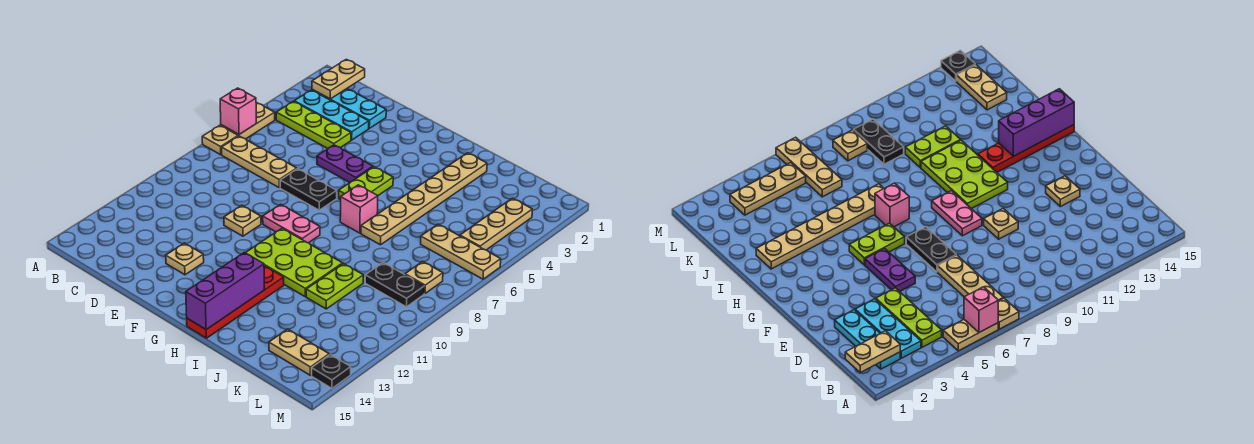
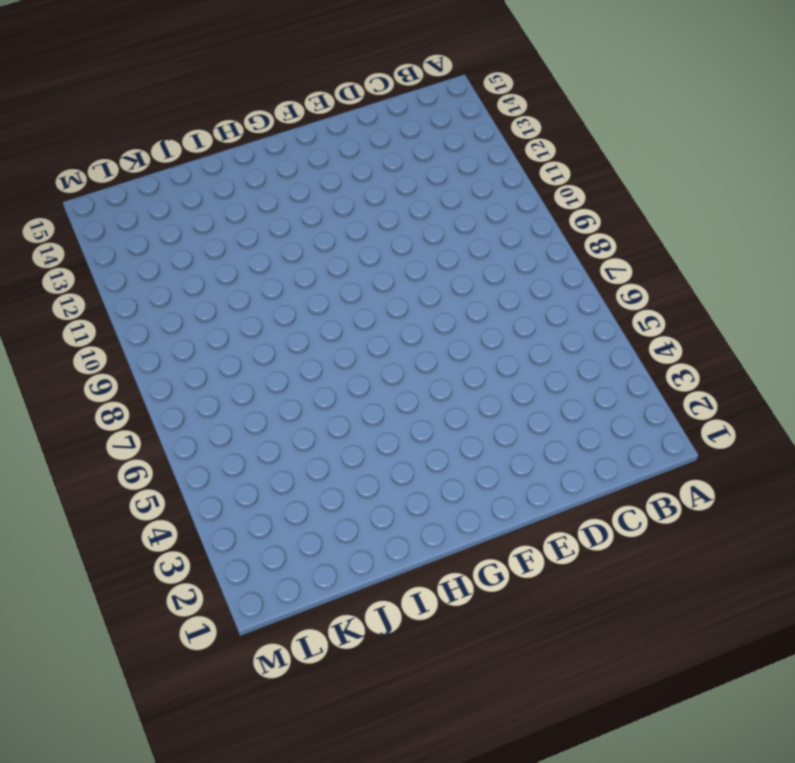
none -> tan 1x2 plate [221,103,275,139]
none -> tan 1x1 plate [202,125,238,155]
none -> cyan 1x3 plate [312,89,386,128]

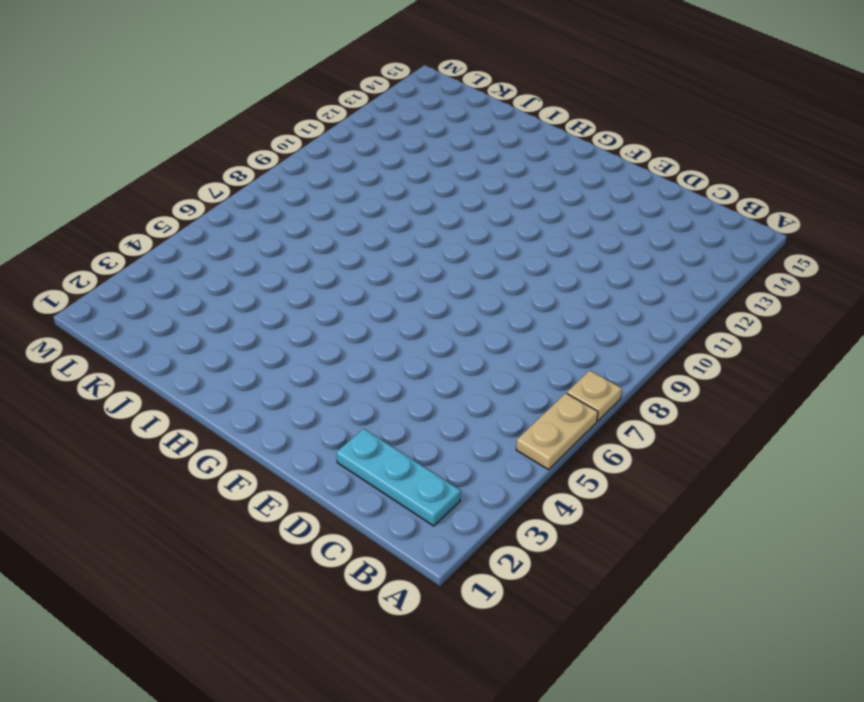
none -> cyan 1x3 plate [294,90,369,140]
none -> lime 1x3 plate [276,101,351,148]
none -> tan 1x3 plate [222,136,297,188]

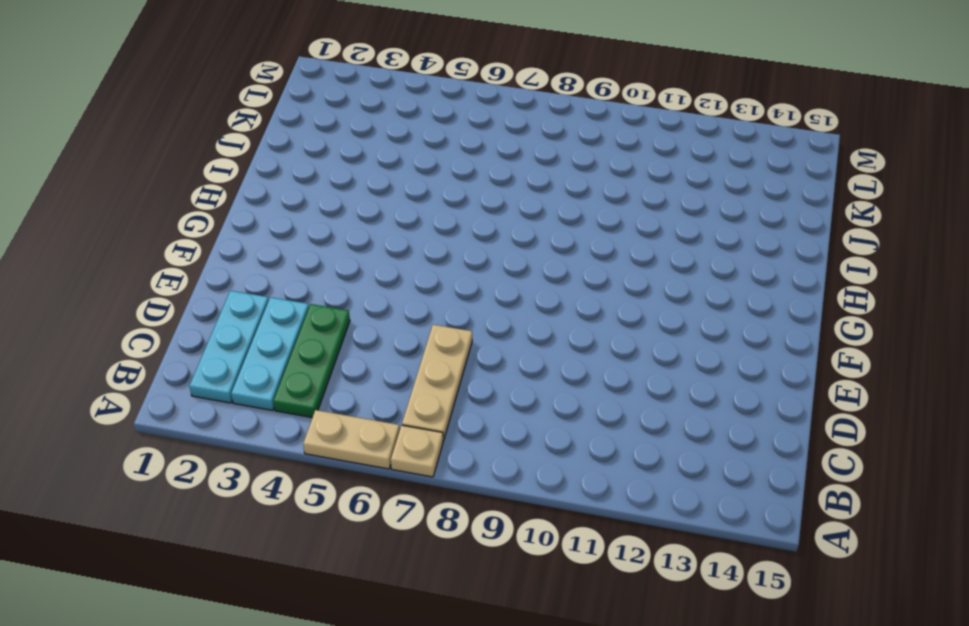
green 1x3 plate [273,304,350,418] -> lime 1x3 plate [276,101,351,148]
none -> purple 1x2 plate [317,145,373,182]
none -> black 1x2 plate [280,169,337,210]
none -> tan 1x1 plate [224,206,261,236]

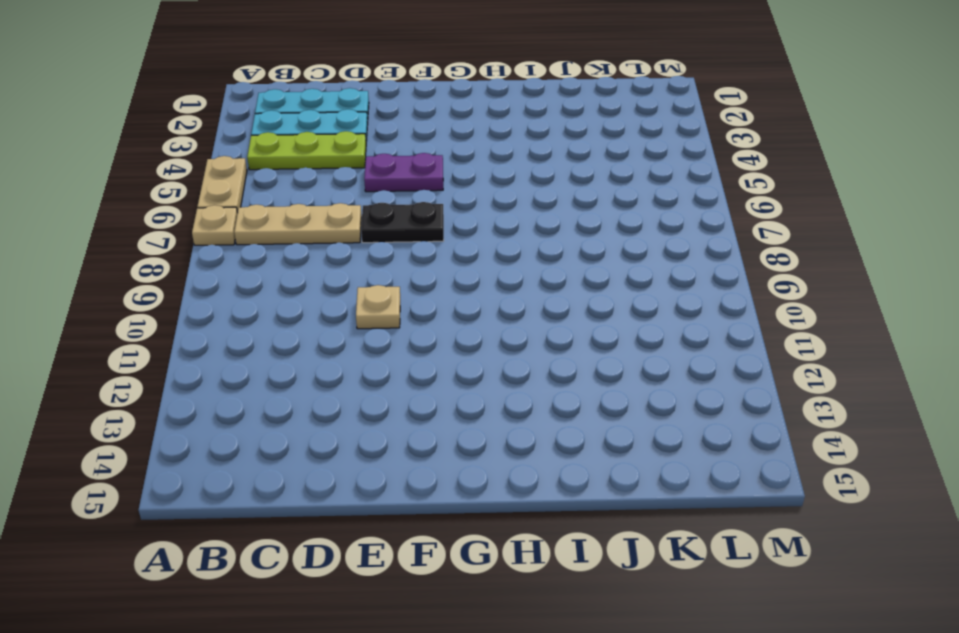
none -> tan 1x1 plate [166,243,204,275]
none -> pink 1x2 plate [263,204,320,243]
none -> lime 1x2 plate [339,167,393,200]

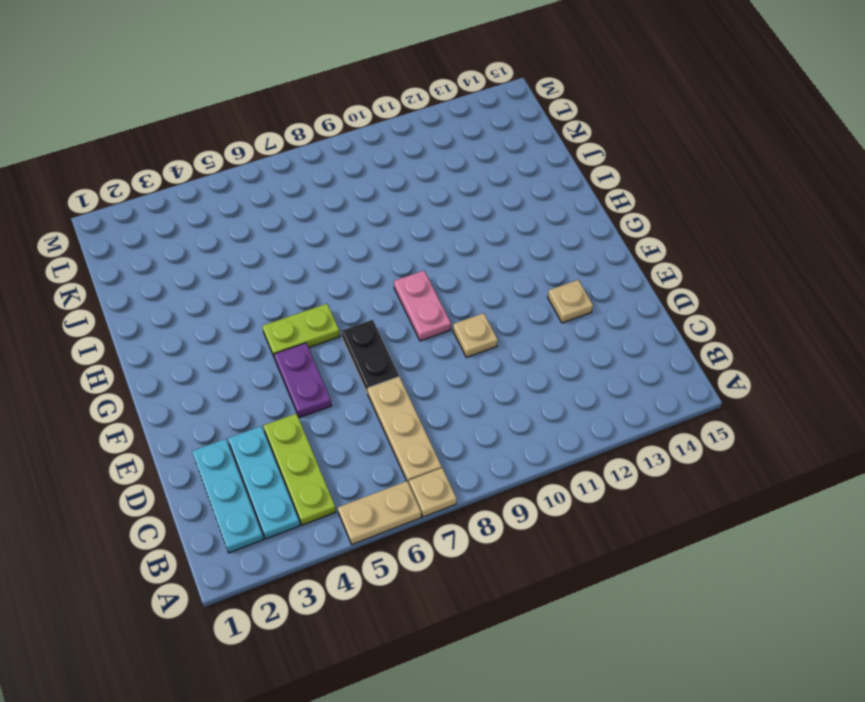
none -> lime 2x3 plate [246,228,343,297]
none -> pink 1x1 brick [340,185,378,233]
none -> red 1x4 plate [187,266,284,338]

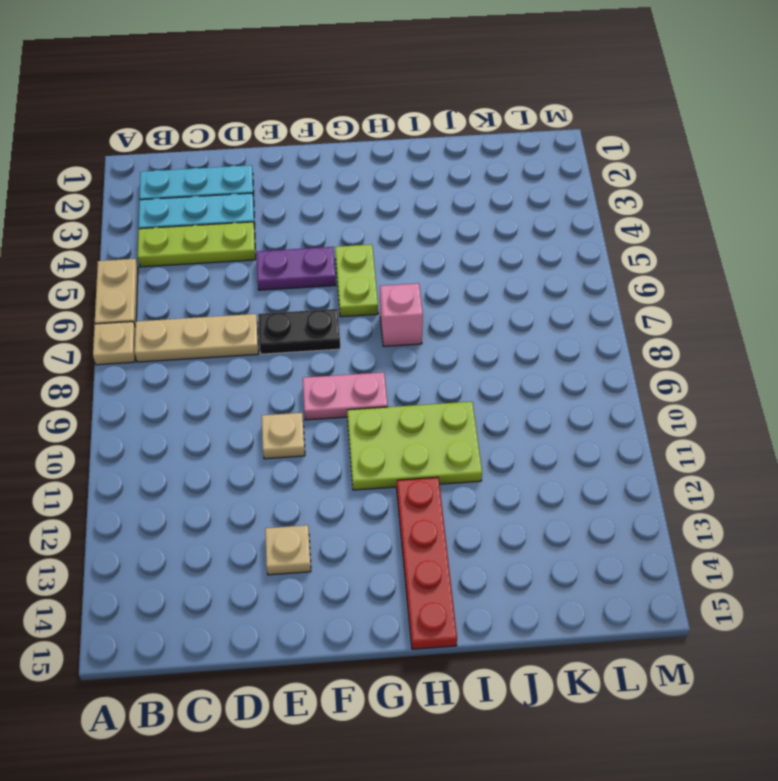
none -> tan 1x6 plate [361,153,487,245]
none -> lime 1x2 plate [306,264,363,309]
none -> tan 1x3 plate [421,224,501,279]

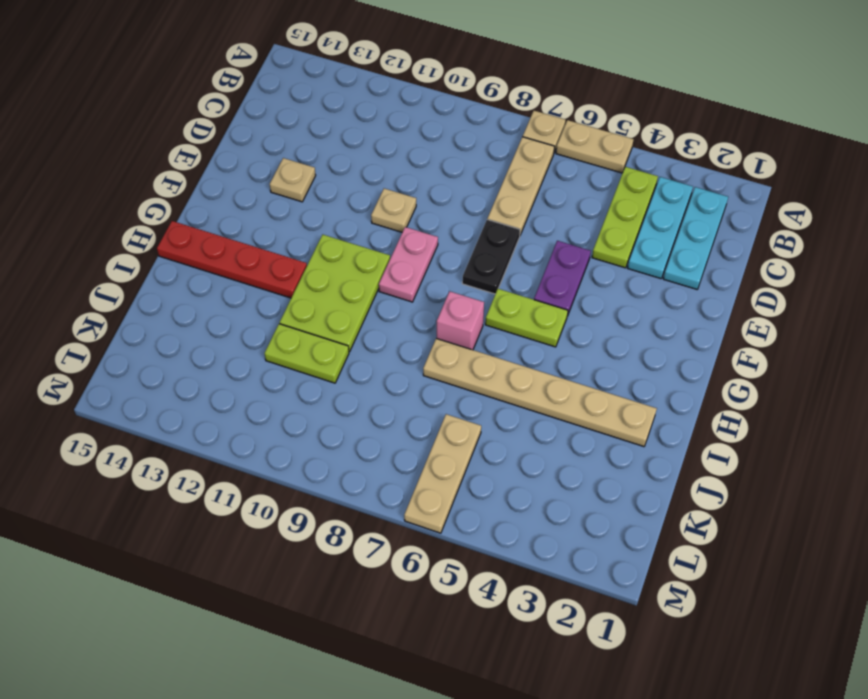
none -> black 1x2 plate [365,263,424,307]
none -> tan 1x2 plate [269,329,329,375]
none -> tan 1x3 plate [460,198,532,250]

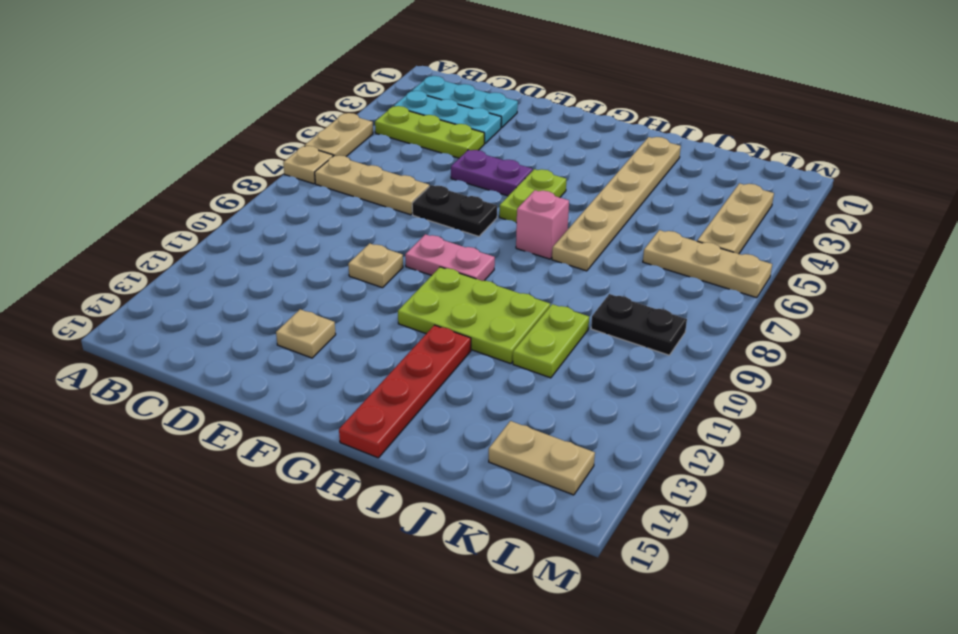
none -> tan 1x1 plate [405,261,443,293]
none -> black 1x1 plate [312,354,351,388]
none -> pink 1x1 brick [220,88,256,134]

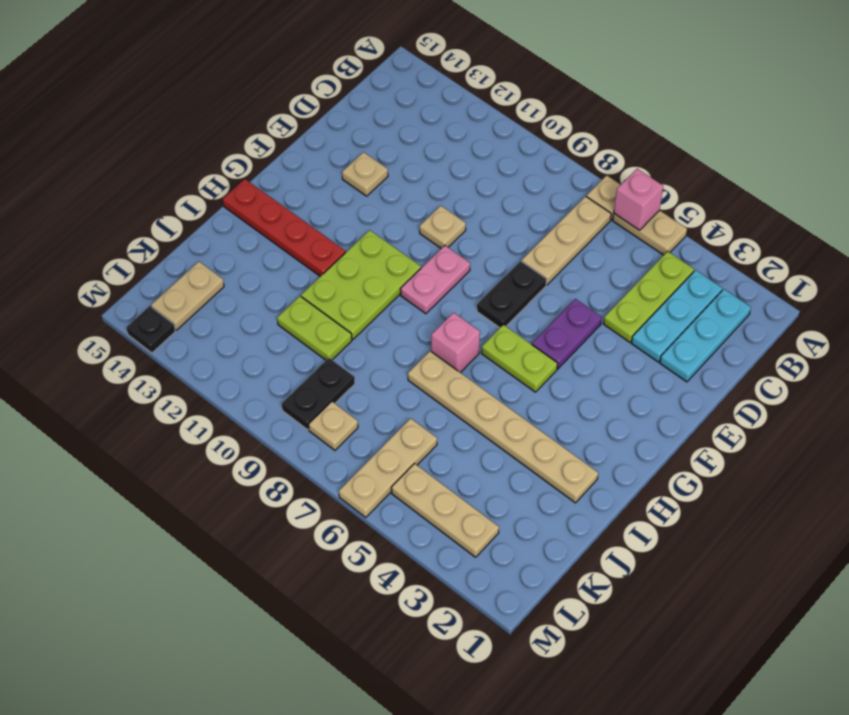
none -> tan 1x2 plate [312,59,365,99]
none -> purple 1x3 brick [186,252,264,330]

